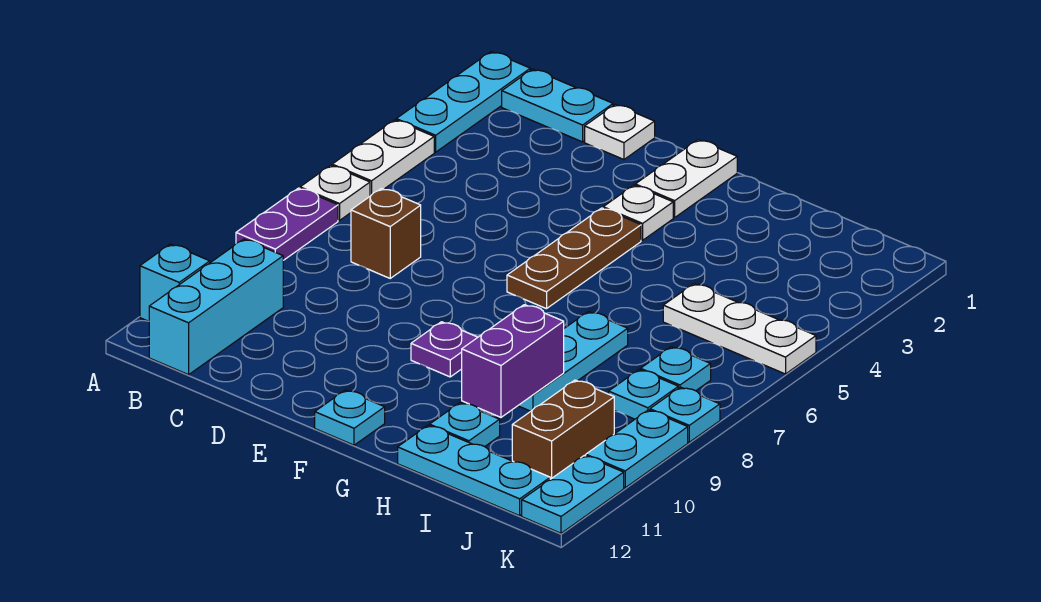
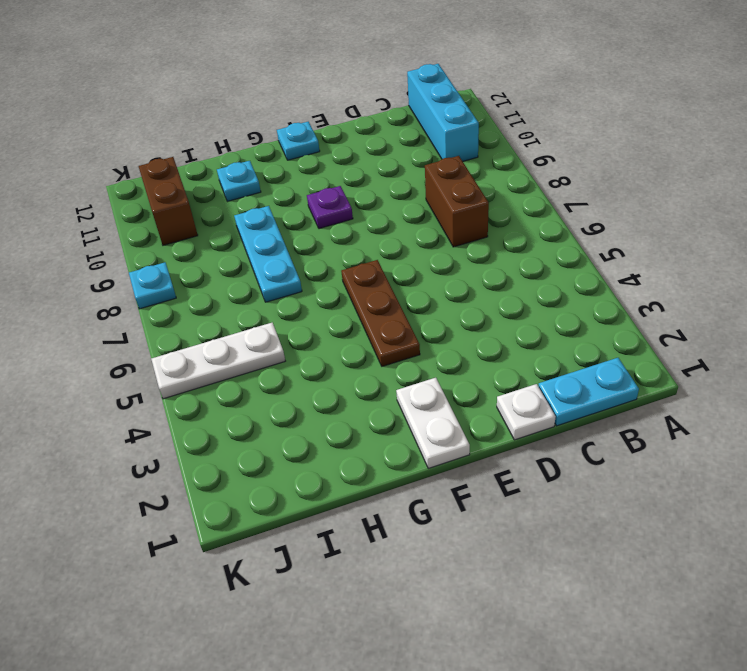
brown 1x2 brick [425,156,489,247] -> brown 1x1 brick [351,188,421,278]
none -> cyan 1x3 plate [396,52,530,152]
none -> white 1x2 plate [332,120,434,196]
none -> white 1x1 plate [300,165,370,220]

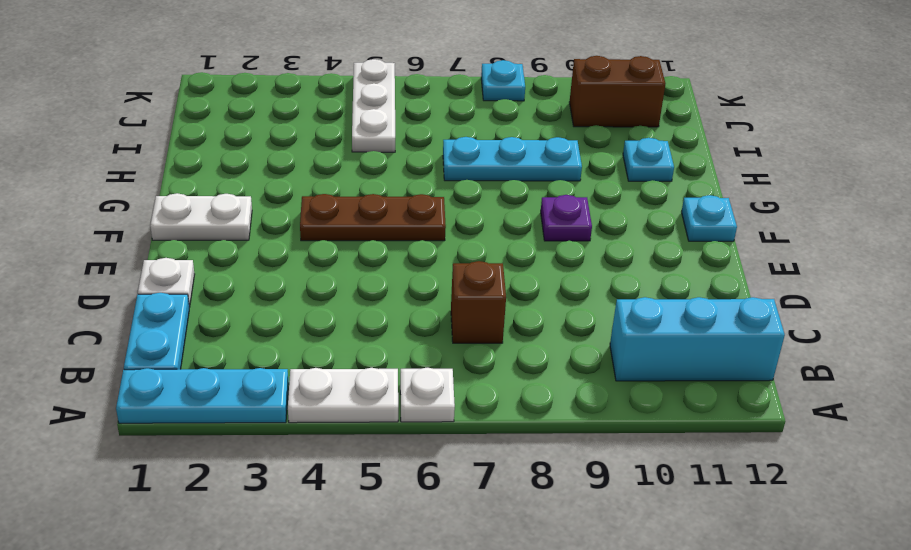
none -> purple 1x2 plate [236,188,338,260]
none -> cyan 1x1 brick [140,244,210,321]
none -> white 1x1 plate [603,185,673,240]

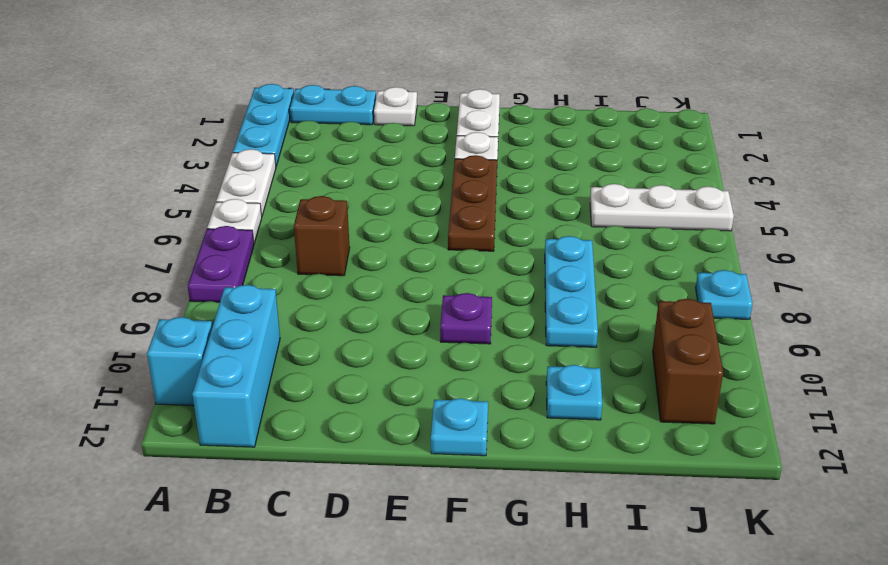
none -> cyan 1x3 plate [398,425,550,516]
none -> cyan 1x1 plate [641,347,711,391]
none -> cyan 1x1 plate [609,370,678,419]

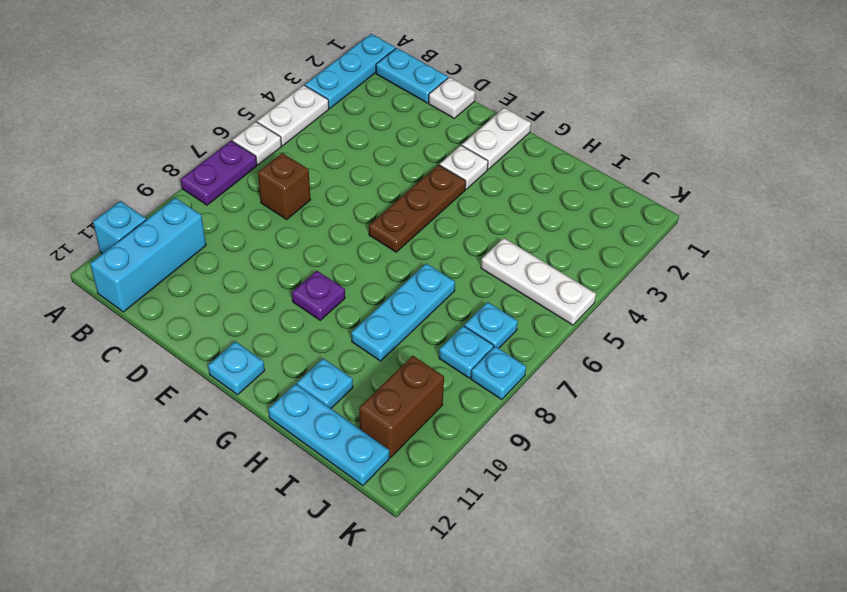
none -> cyan 1x2 plate [586,410,688,488]
none -> cyan 1x2 plate [522,455,624,533]
none -> purple 1x2 brick [462,305,564,417]

